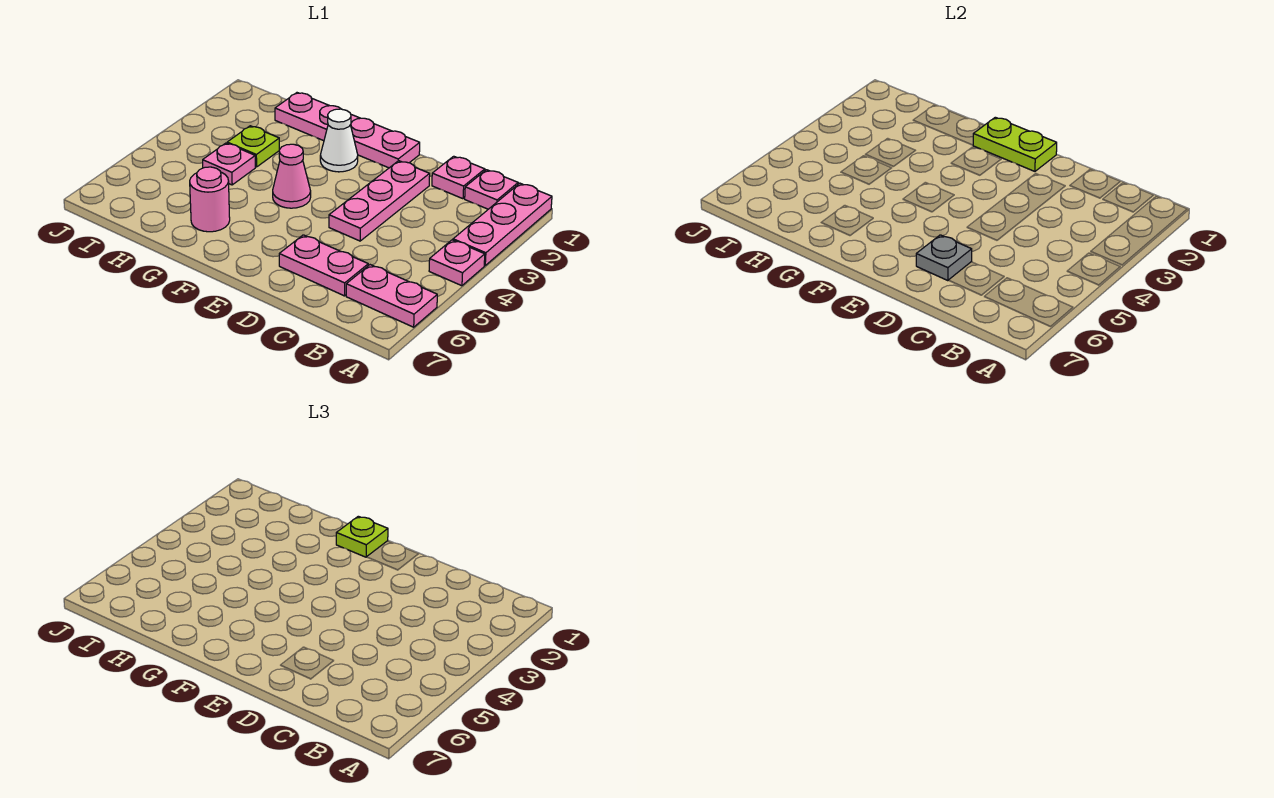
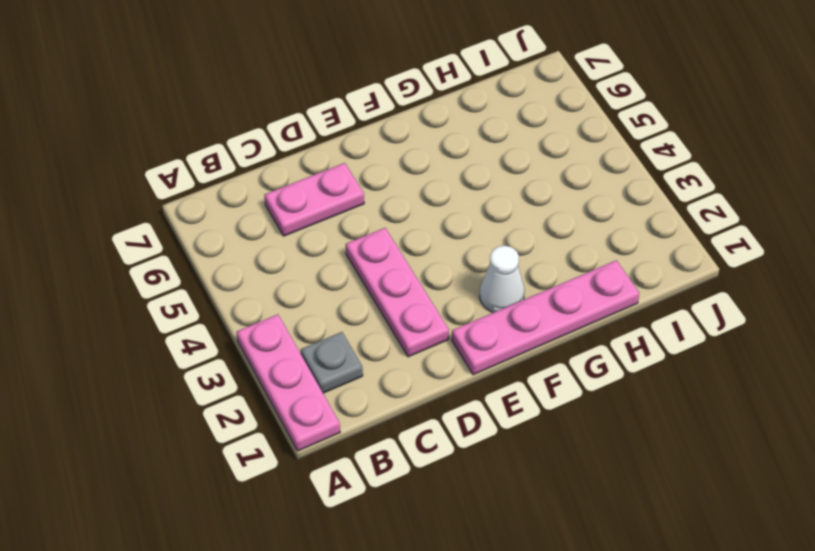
grey 1x1 plate [301,332,363,393] -> grey 1x1 plate moved to [916,235,972,281]
none -> pink 1x1 plate [429,240,485,286]
none -> pink 1x2 plate [346,265,437,327]
none -> pink 1x1 plate [465,170,518,209]

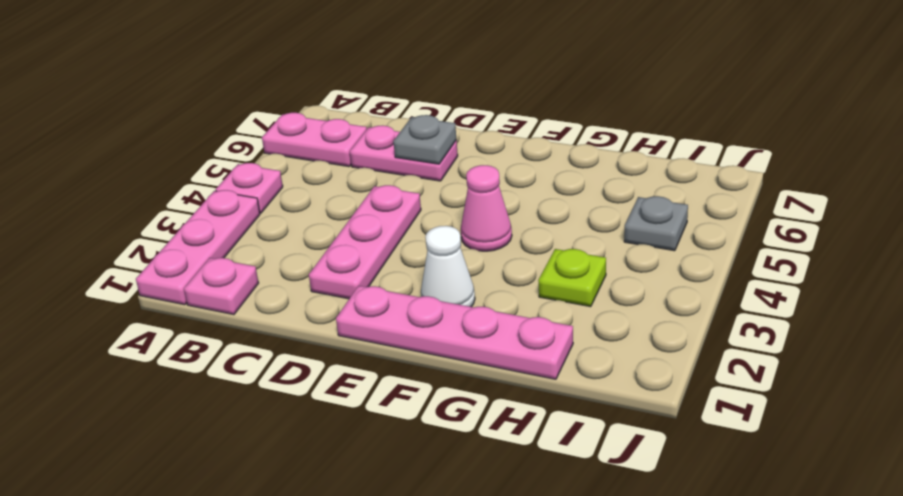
grey 1x1 plate [624,196,688,251] -> none
none -> pink 1x1 plate [432,156,485,199]
none -> pink 1x1 round brick [190,167,230,232]
none -> pink 1x1 plate [203,143,255,185]

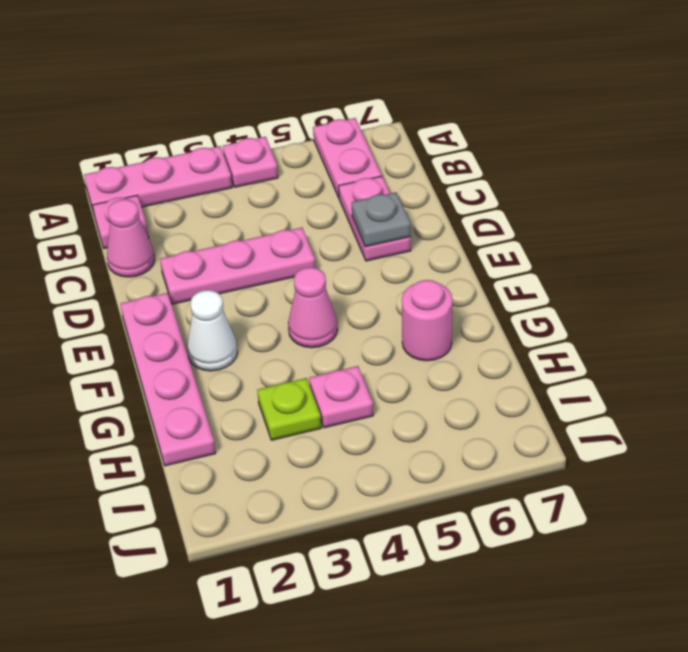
pink 1x1 cone [107,199,155,277] -> pink 1x1 plate [432,156,485,199]
none -> lime 1x2 plate [973,117,1057,171]
none -> lime 1x1 plate [336,516,388,557]

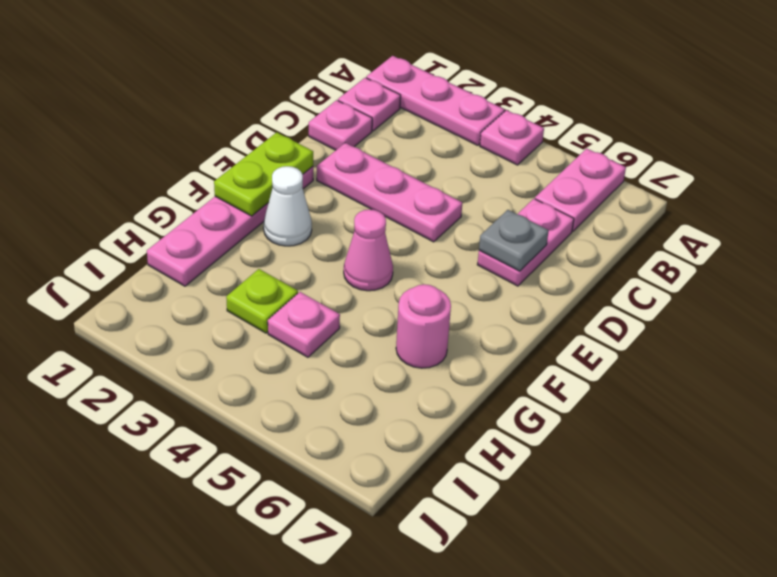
none -> lime 1x1 plate [336,516,388,557]

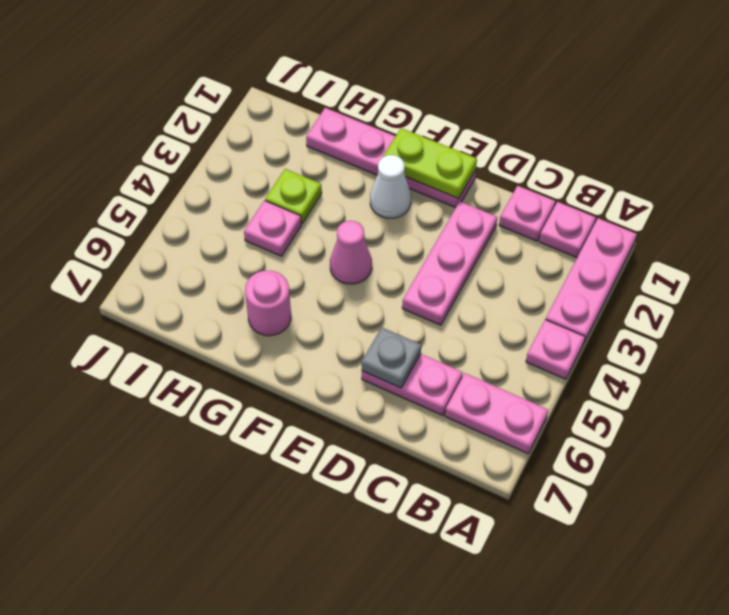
none -> lime 1x1 plate [336,516,388,557]

